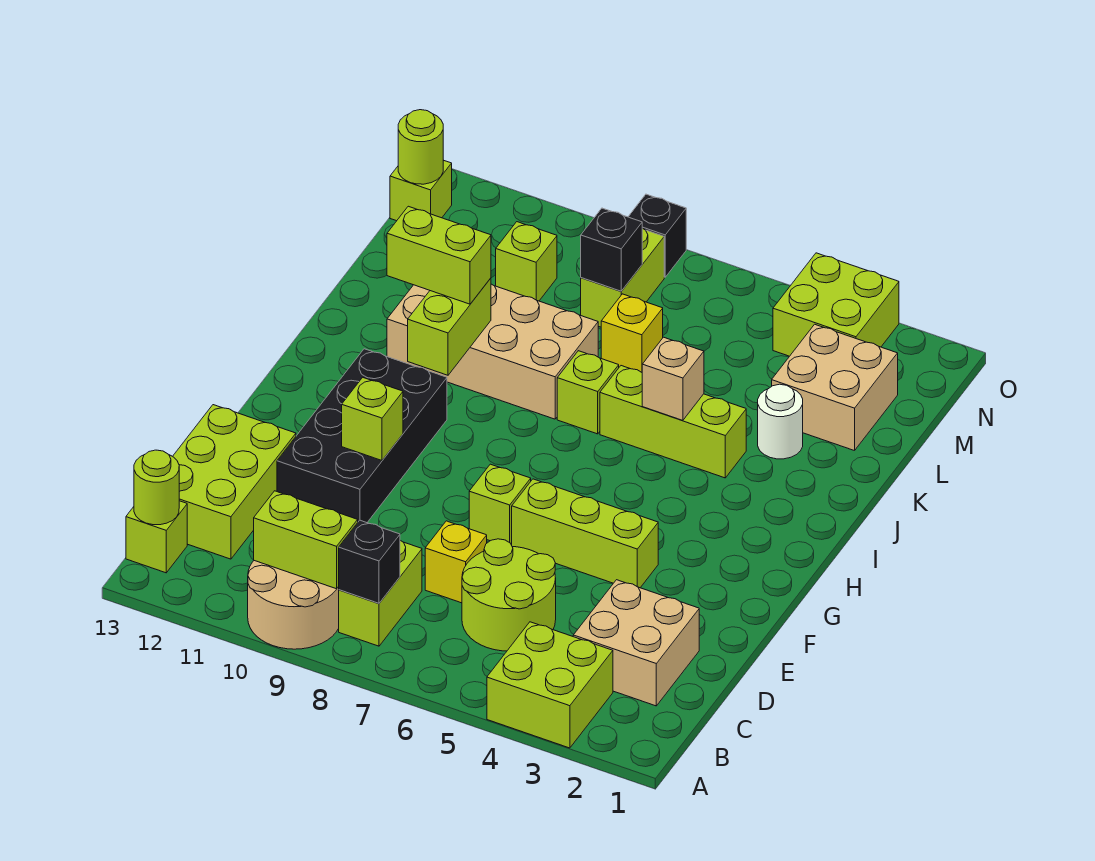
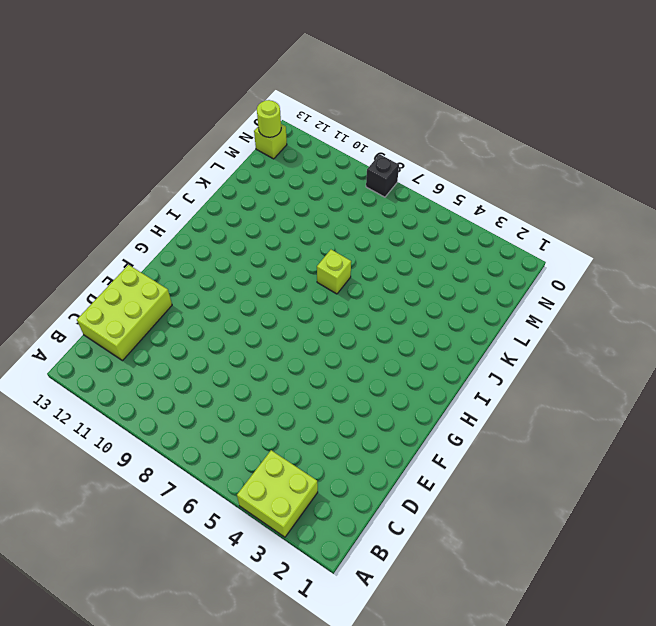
none -> tan 2x2 round brick [248,561,339,649]
none -> lime 1x2 brick [339,541,422,646]
none -> lime 1x1 brick [126,501,187,573]
none -> tan 2x2 brick [573,580,699,706]

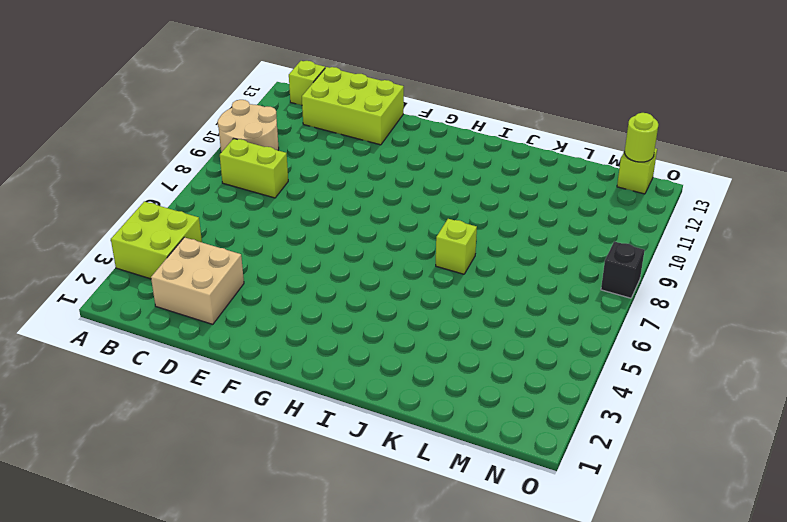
none -> lime 2x2 round brick [462,539,556,651]
none -> yellow 1x1 brick [425,521,487,603]
none -> black 2x4 brick [277,349,447,523]
none -> lime 1x3 brick [512,479,658,588]

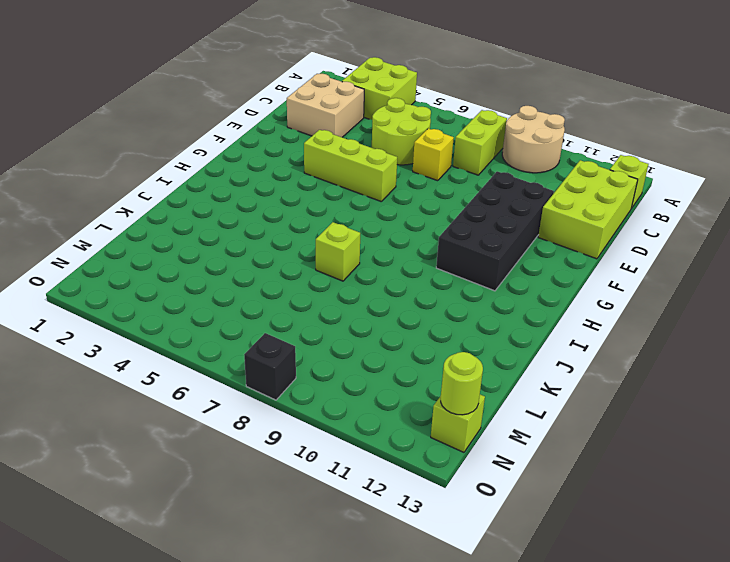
none -> lime 1x1 brick [469,464,531,545]
none -> lime 1x3 brick [600,366,746,478]
none -> tan 2x4 brick [387,284,598,419]
none -> white 1x1 round brick [758,384,803,459]

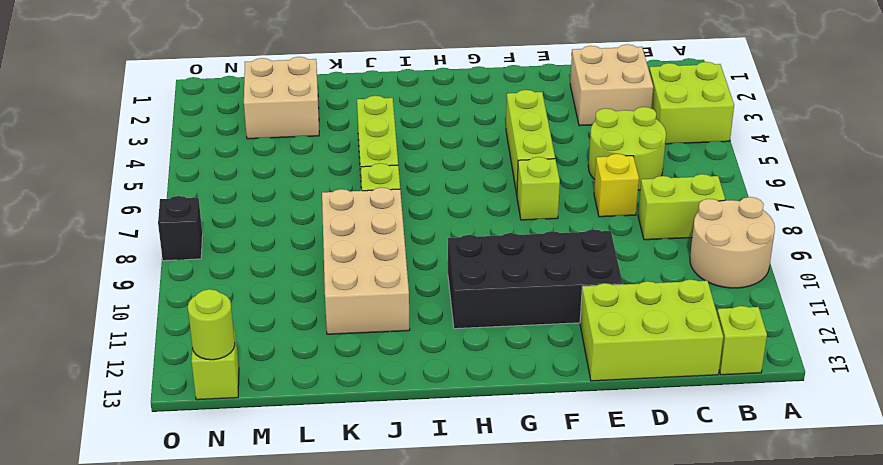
none -> white 1x1 round brick [758,384,803,459]
none -> yellow 1x1 brick [601,294,663,372]
none -> lime 1x2 brick [581,228,664,327]
none -> lime 1x1 brick [496,222,557,301]

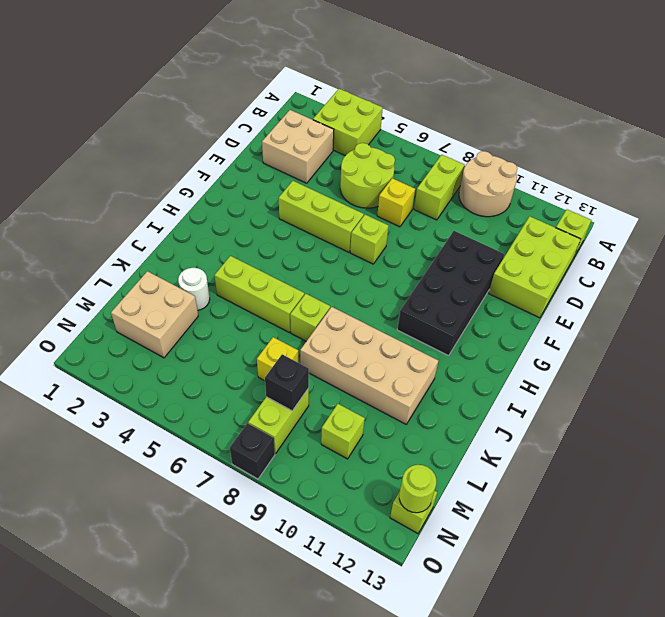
none -> lime 2x2 brick [773,253,899,356]
none -> black 1x1 brick [339,520,400,603]
none -> lime 1x2 brick [254,491,358,589]
none -> lime 1x1 round brick [134,450,179,525]

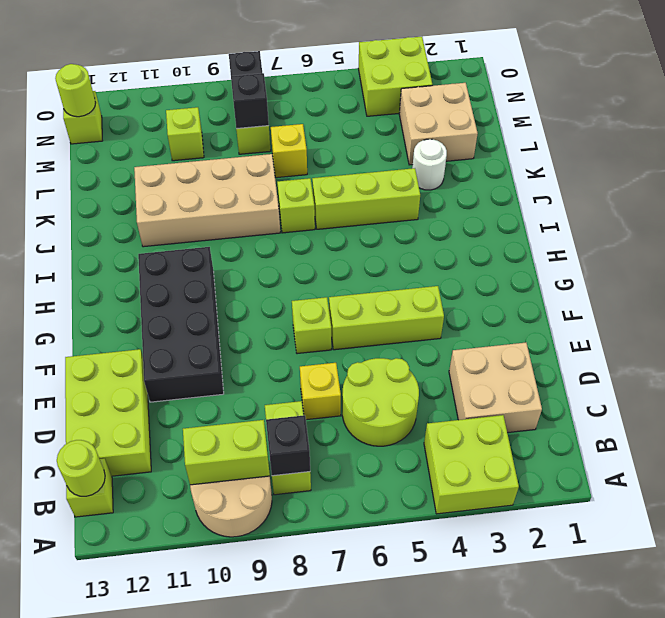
none -> lime 1x1 brick [342,377,403,460]
none -> lime 1x2 brick [408,278,491,375]
none -> tan 1x1 brick [642,337,704,420]
none -> lime 1x2 brick [387,206,491,304]

